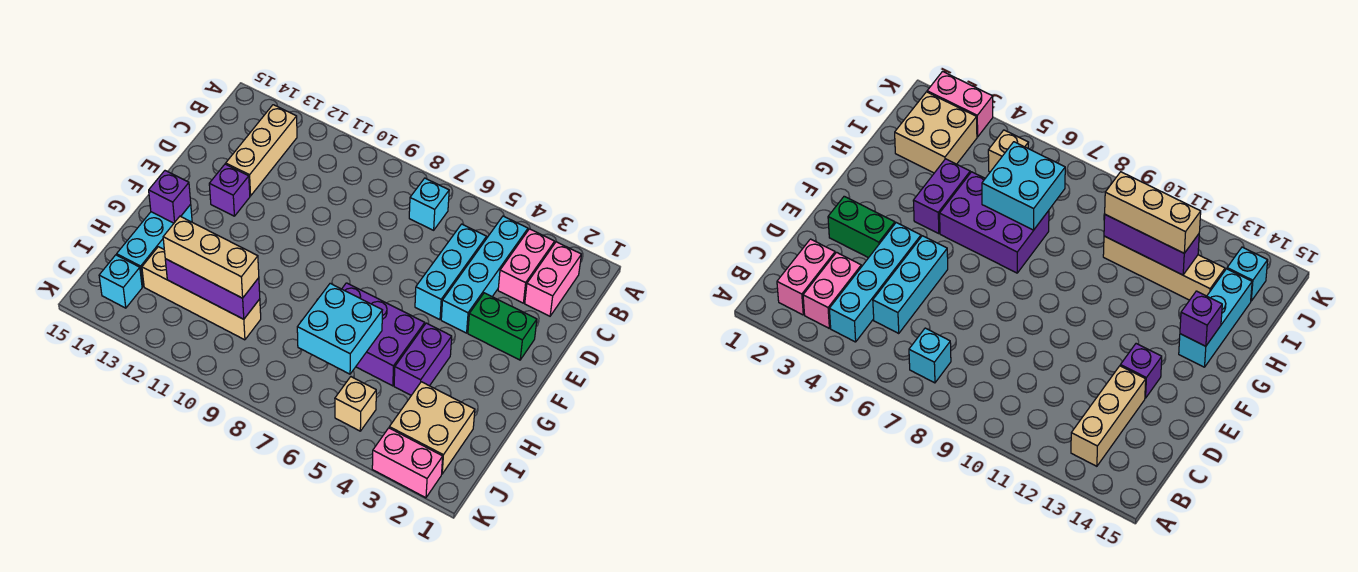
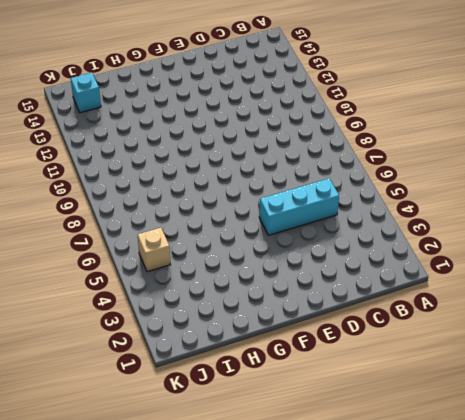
none -> pink 1x2 brick [525,242,581,316]
none -> pink 1x2 brick [498,229,555,303]
none -> cyan 1x4 brick [441,216,528,333]

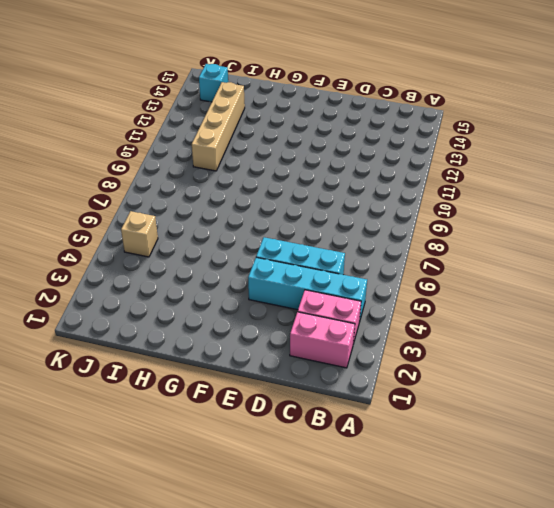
none -> cyan 1x1 brick [409,178,449,230]
none -> tan 1x3 brick [226,105,297,196]
none -> green 1x2 brick [468,293,537,360]

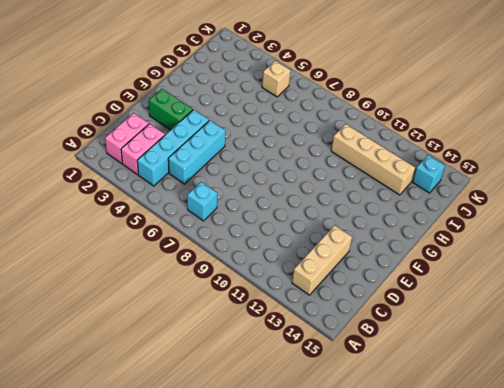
none -> purple 1x1 brick [209,164,250,216]
none -> purple 1x2 brick [394,323,452,395]
none -> purple 2x3 brick [342,283,425,386]

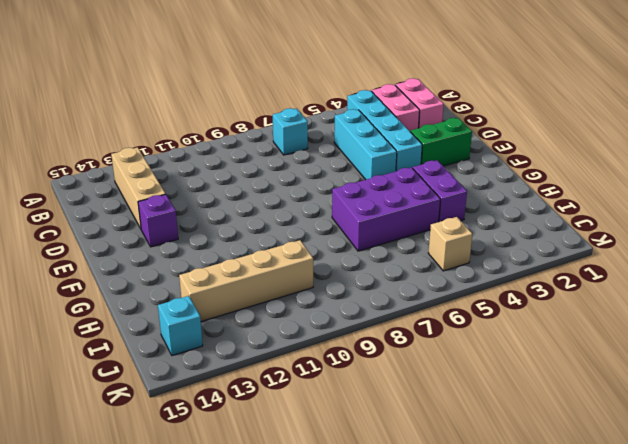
none -> cyan 1x3 brick [117,205,192,287]
none -> tan 2x2 brick [389,382,475,474]
none -> pink 1x2 brick [372,428,443,498]

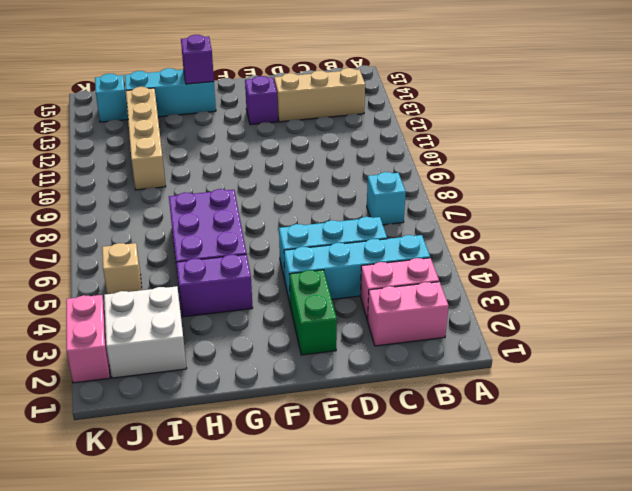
white 2x2 brick [104,286,187,378] -> tan 2x2 brick [389,382,475,474]
none -> cyan 2x2 brick [297,283,382,374]
none -> purple 1x3 brick [165,259,260,319]
none -> tan 1x3 brick [163,216,259,298]

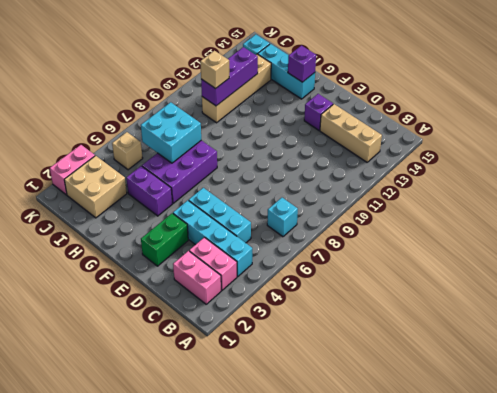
tan 1x1 brick [200,51,229,89] -> tan 1x3 brick [163,216,259,298]

